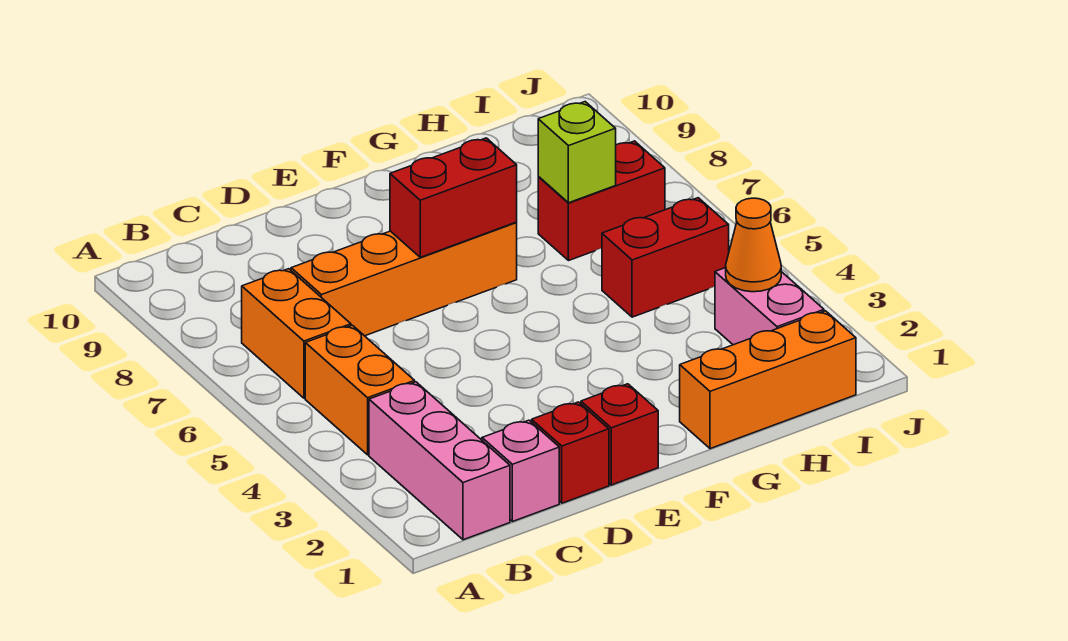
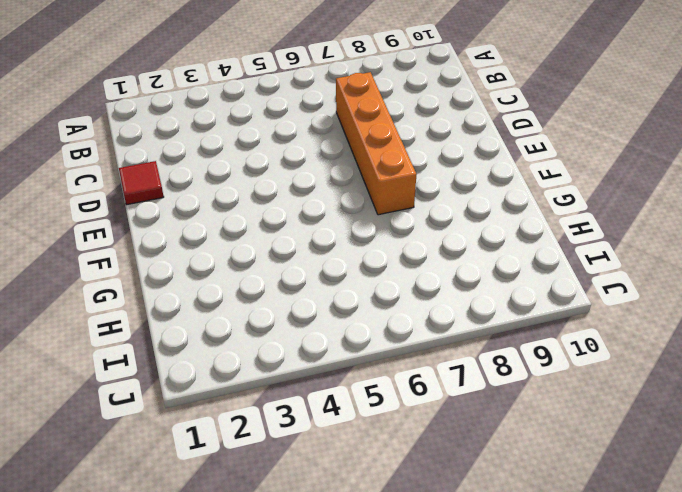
red 1x1 tile [119,161,164,205] -> red 1x1 brick [532,402,609,503]
none -> pink 1x3 brick [369,382,510,540]
none -> orange 1x2 brick [305,325,415,455]
none -> orange 1x2 brick [242,269,351,398]

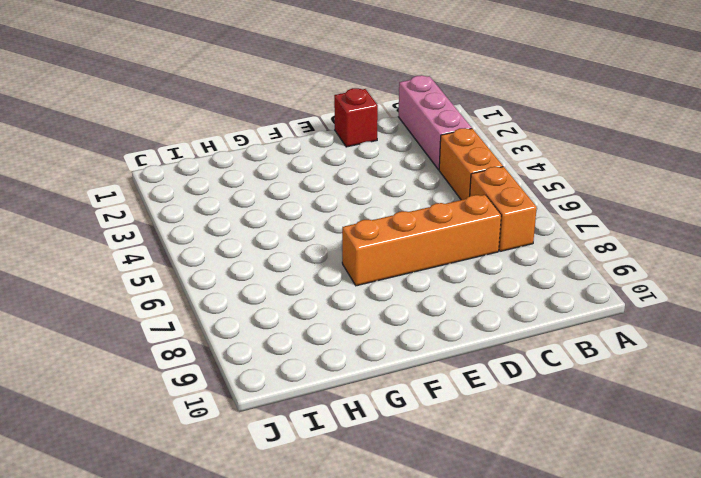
none -> pink 1x1 brick [482,420,559,522]
none -> red 1x1 brick [581,384,658,485]
none -> orange 1x3 brick [680,311,856,449]

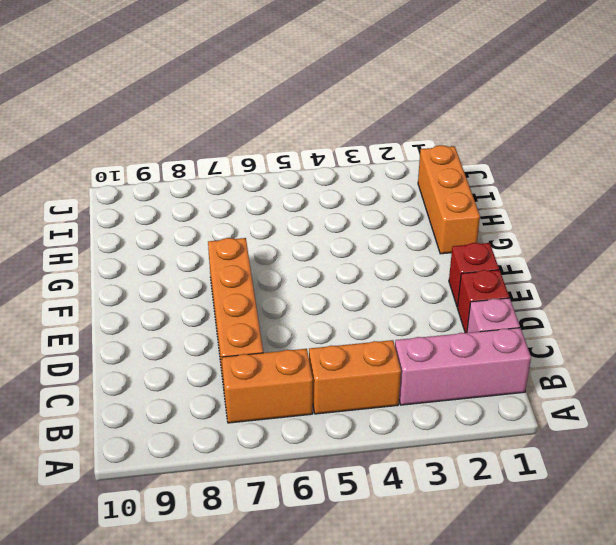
none -> red 1x2 brick [602,198,729,317]
none -> red 1x2 brick [538,141,665,261]
none -> pink 1x2 brick [715,268,824,345]

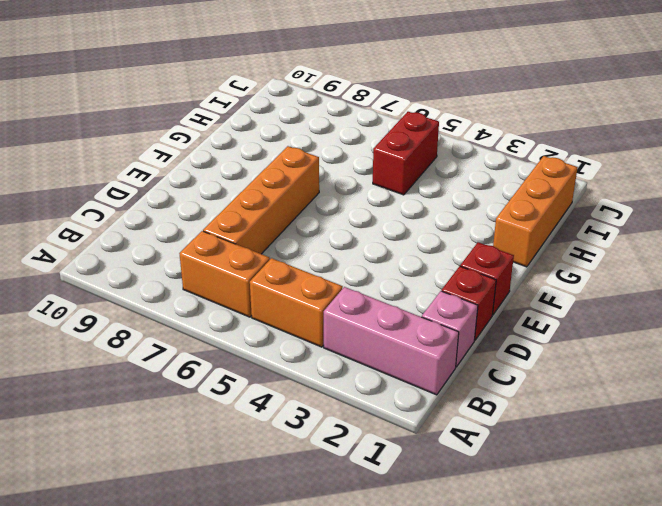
none -> red 1x2 brick [538,141,665,261]
none -> pink 1x2 brick [715,268,824,345]
none -> red 1x2 brick [390,138,517,257]

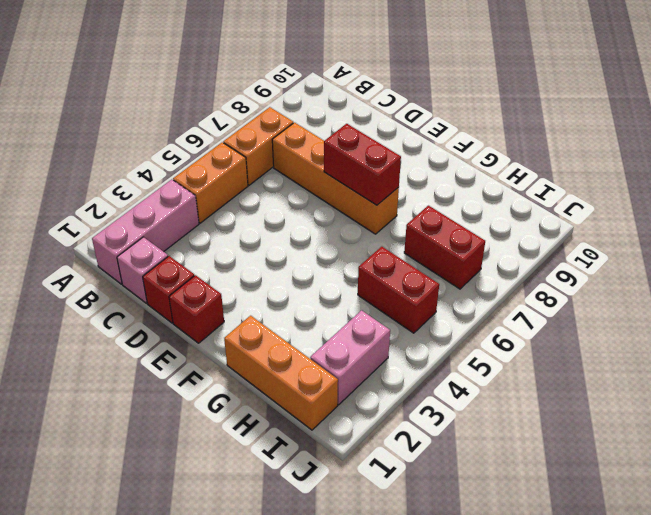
none -> lime 1x1 brick [538,102,616,203]
none -> orange 1x1 cone [726,198,781,292]

